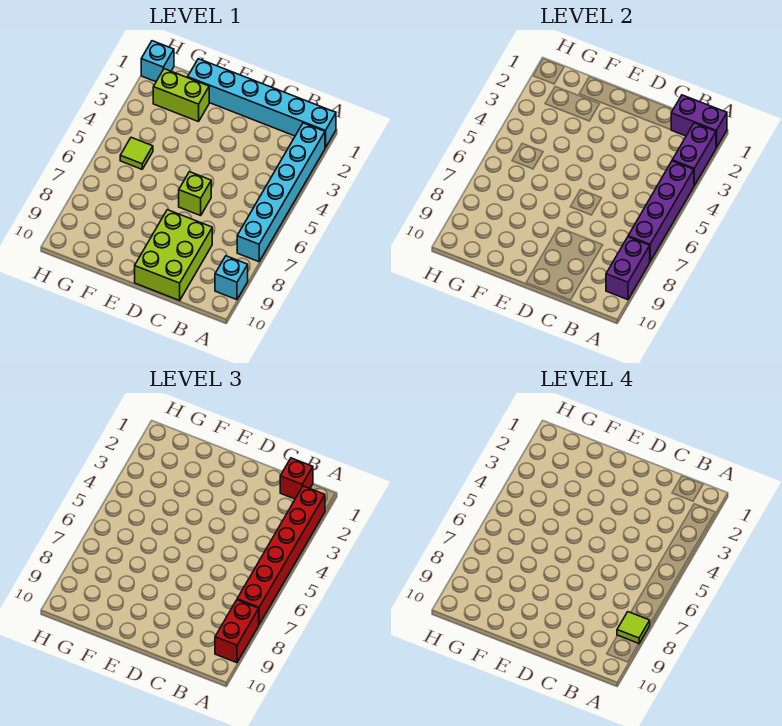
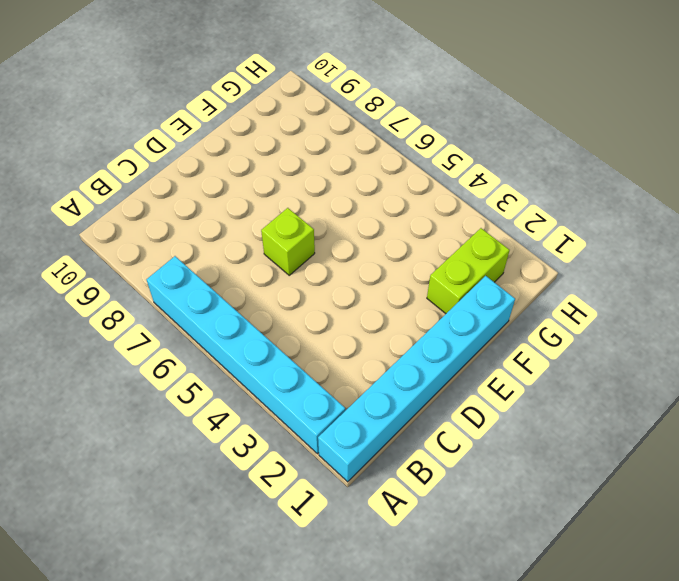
none -> cyan 1x1 brick [215,256,248,300]
none -> lime 2x3 brick [135,210,212,300]
none -> lime 1x1 tile [120,138,153,169]

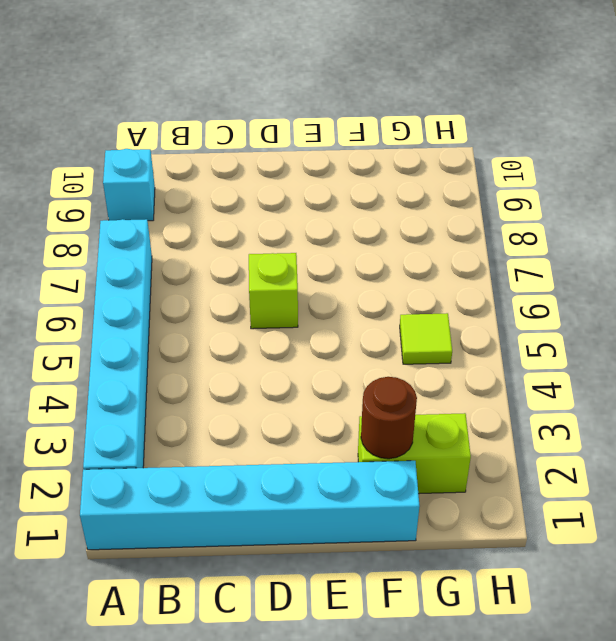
brown 1x1 round brick [361,377,417,459] -> none
none -> lime 2x3 brick [135,210,212,300]
none -> cyan 1x1 brick [141,41,174,82]
none -> purple 1x2 brick [671,95,727,148]

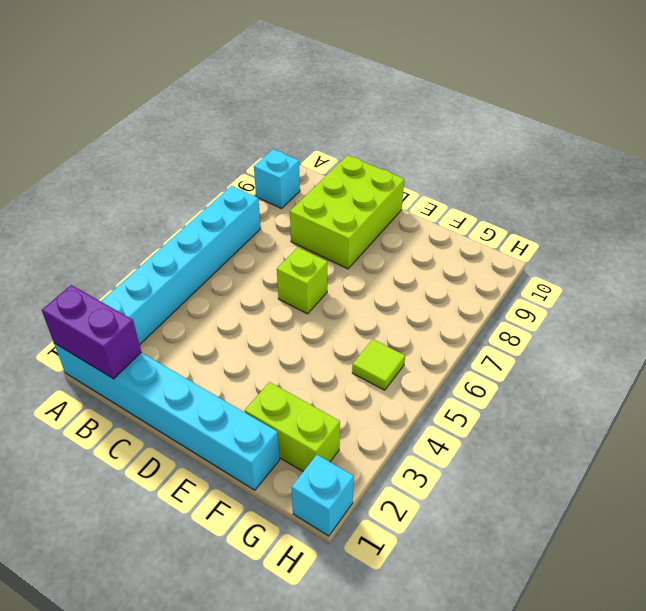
none -> purple 1x2 brick [672,123,716,186]
none -> purple 1x4 brick [628,161,694,261]
none -> purple 1x2 brick [606,237,650,300]

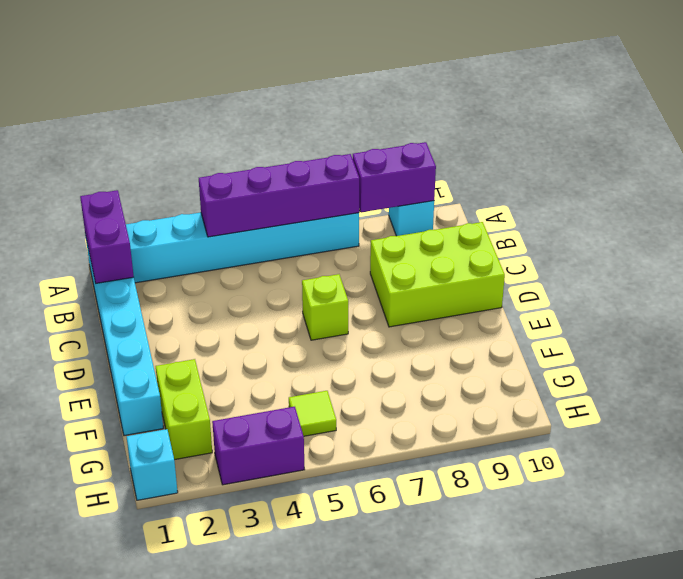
purple 1x2 brick [212,407,305,485] -> purple 1x2 brick moved to [672,123,716,186]
none -> red 1x6 brick [237,486,325,624]
none -> red 1x2 brick [215,600,259,663]
none -> red 1x1 brick [280,458,313,499]

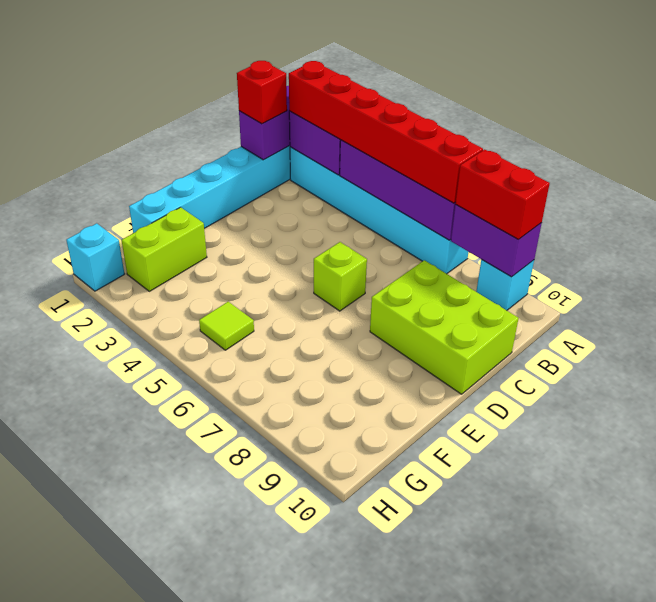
none -> lime 1x1 tile [617,612,650,643]

